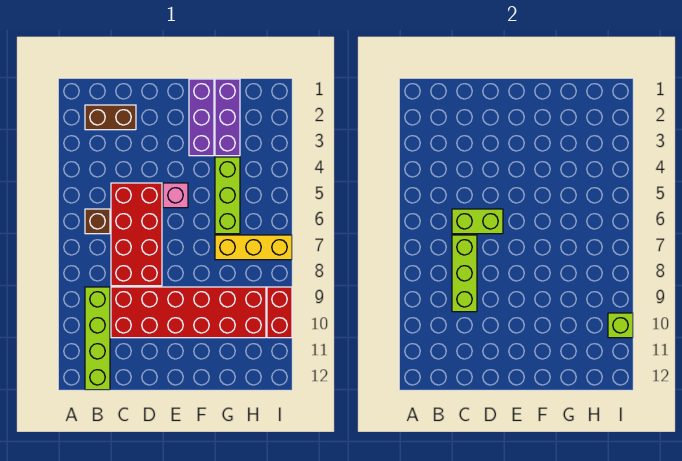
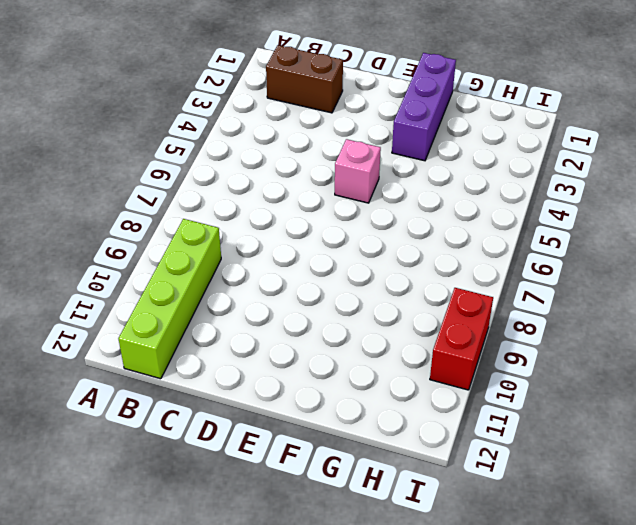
none -> brown 1x1 brick [85,209,110,234]
none -> red 2x4 brick [111,183,162,286]
none -> red 2x6 brick [111,287,266,338]

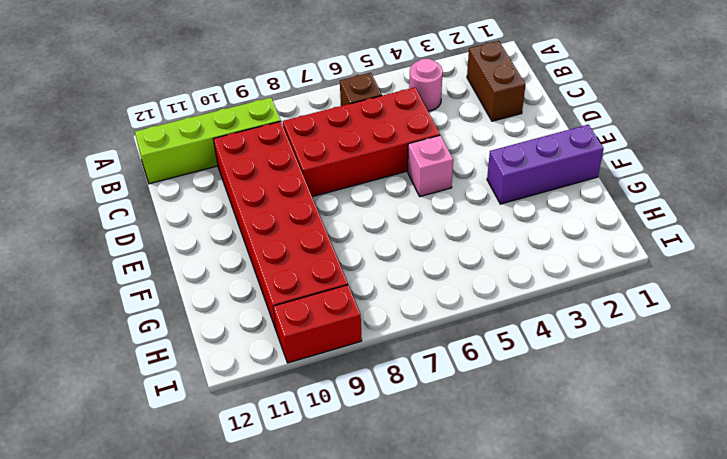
pink 1x1 round brick [409,58,443,111] -> none
none -> purple 1x3 brick [215,79,240,156]
none -> lime 1x3 brick [215,157,240,234]
none -> yellow 1x3 brick [215,235,292,260]

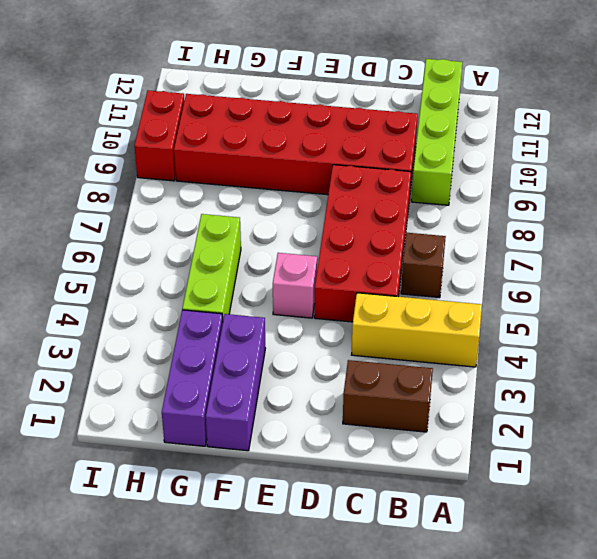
yellow 1x3 brick [352,293,482,367] -> yellow 1x3 brick moved to [215,235,292,260]
none -> lime 1x2 brick [452,209,503,234]
none -> lime 1x3 brick [452,235,477,312]
none -> lime 1x1 brick [608,313,633,338]

